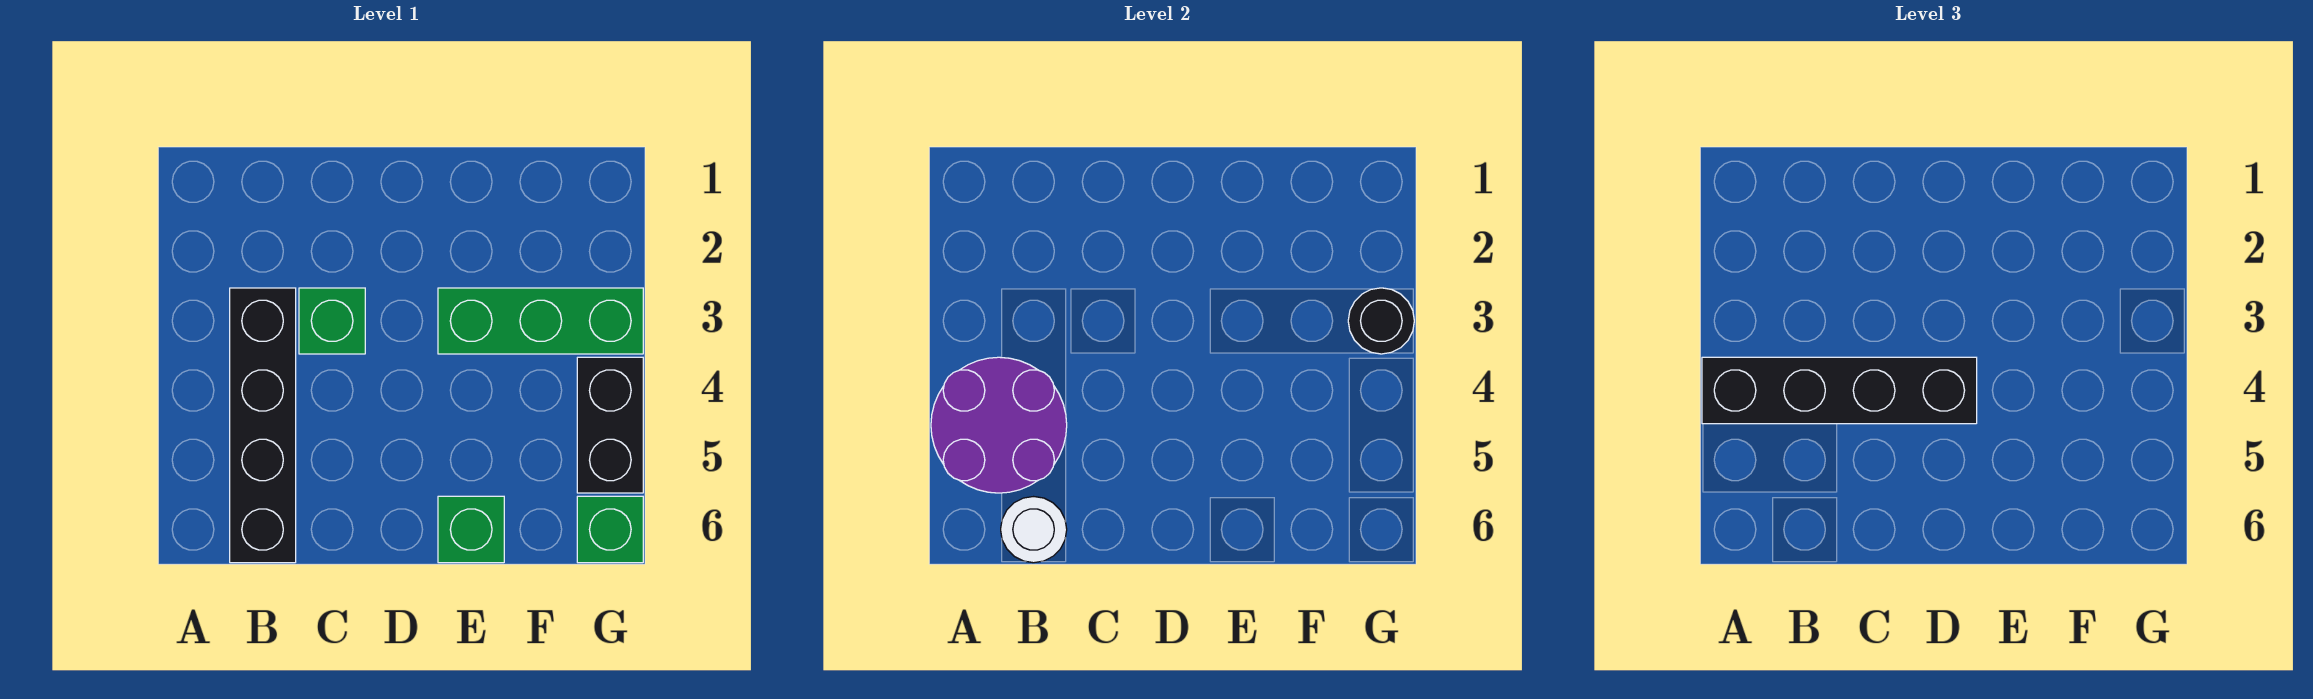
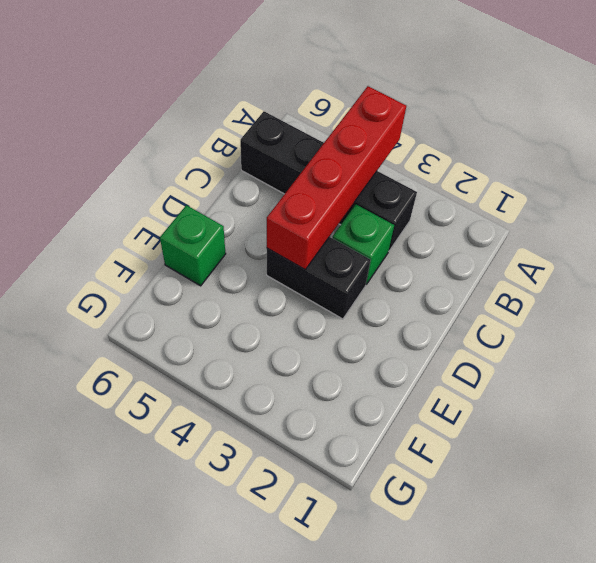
red 1x4 brick [267,86,406,269] -> purple 2x2 round brick [931,357,1067,493]
black 1x2 brick [267,237,371,319] -> black 1x2 brick moved to [577,357,643,493]
none -> green 1x3 brick [438,288,643,354]
none -> green 1x1 brick [577,496,643,563]

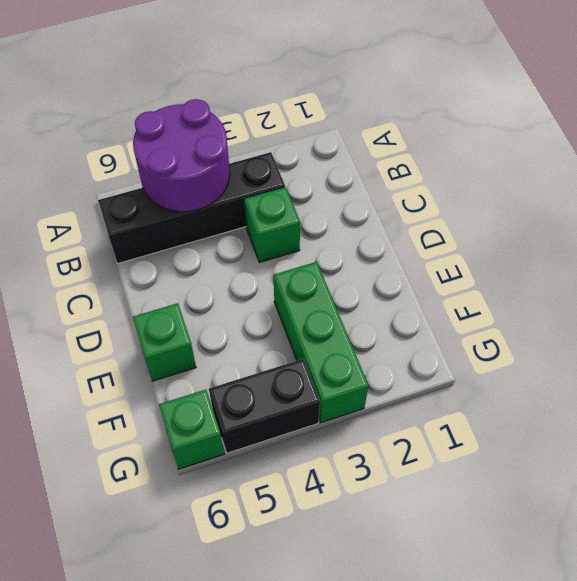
none -> white 1x1 round brick [1001,497,1067,563]
none -> black 1x1 round brick [1348,288,1414,354]

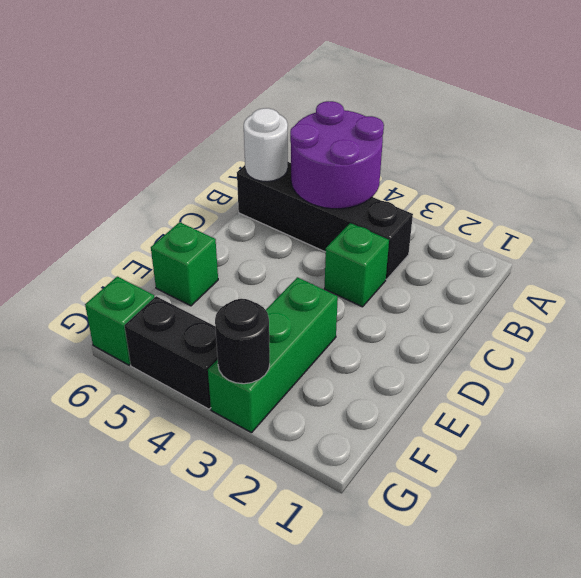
none -> black 1x4 brick [1702,357,1977,424]

